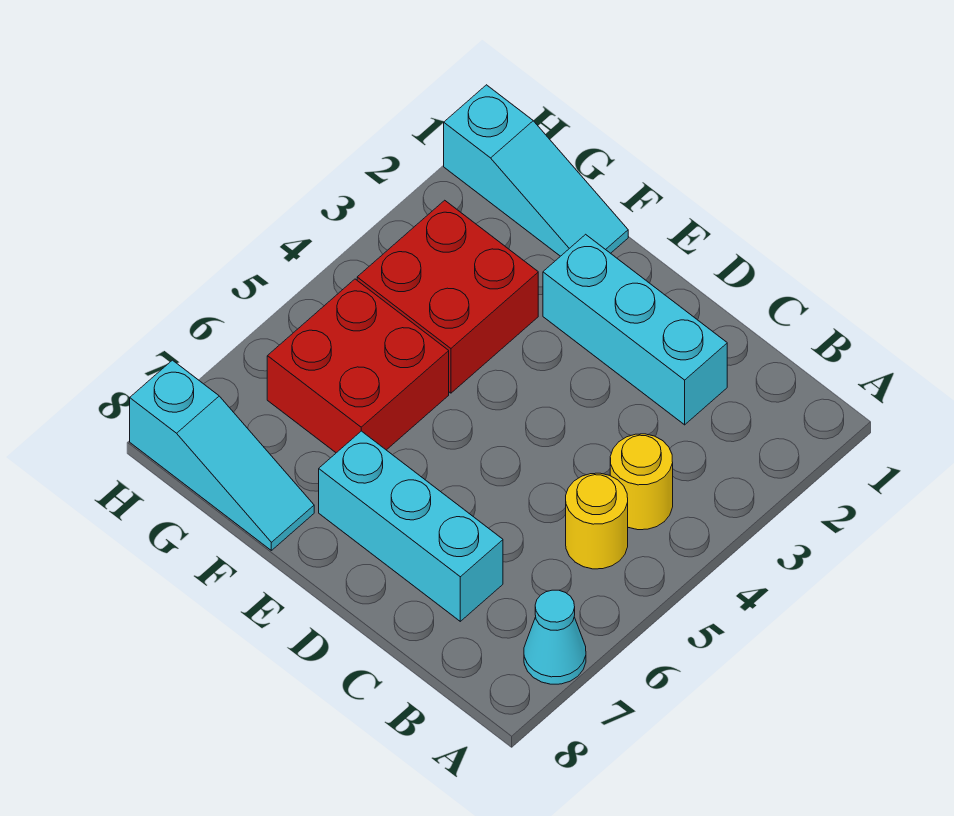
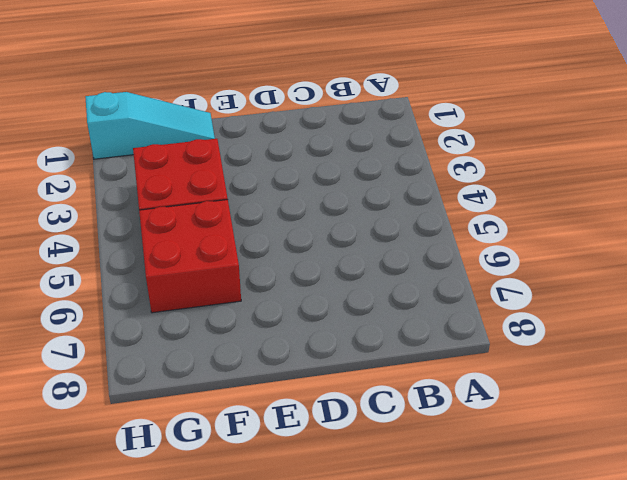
none -> cyan 1x1 cone [524,590,586,684]
none -> yellow 1x1 round brick [610,434,673,530]

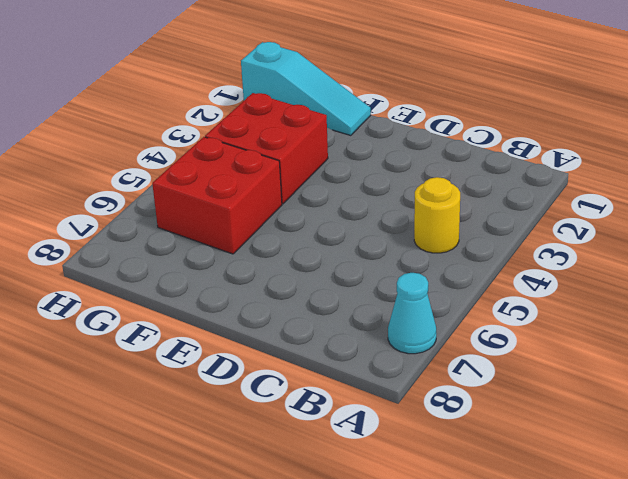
none -> yellow 1x1 round brick [566,473,628,569]
none -> cyan 1x3 brick [543,234,727,425]

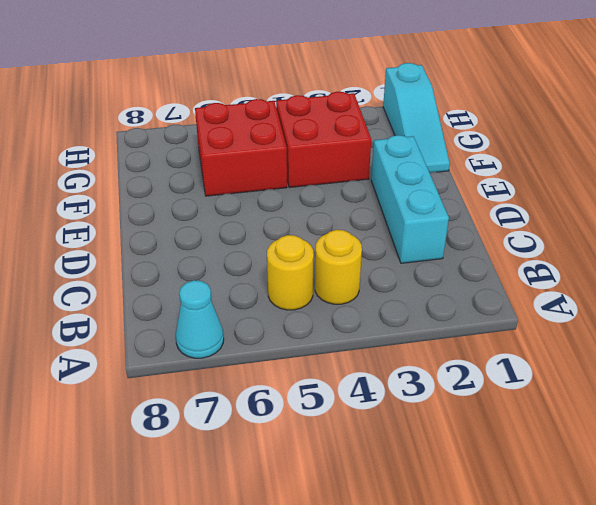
none -> cyan 1x3 brick [319,431,503,621]
none -> cyan 1x3 slope [130,360,314,550]

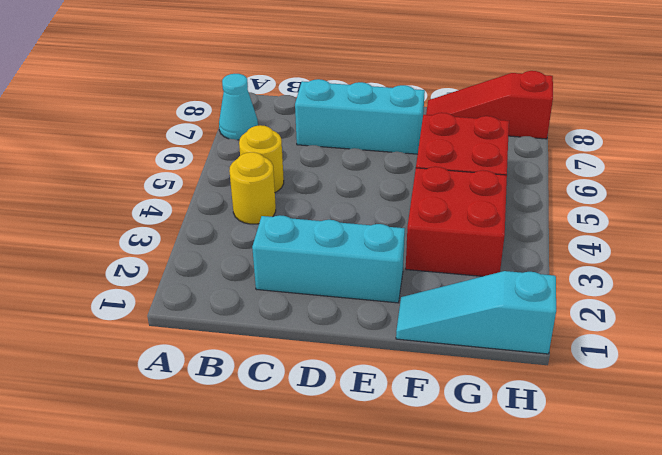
red 1x3 slope [426,71,553,139] -> cyan 1x3 slope [130,360,314,550]

